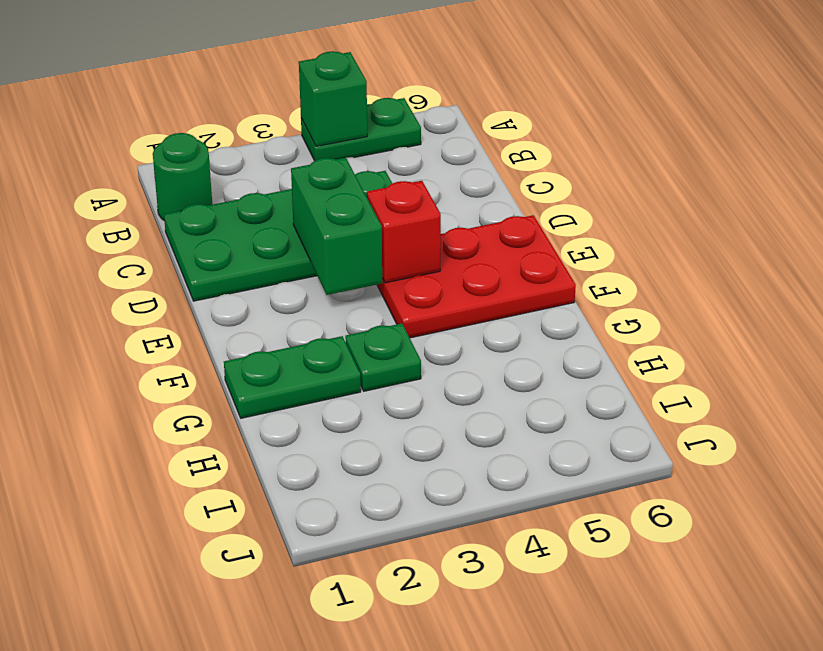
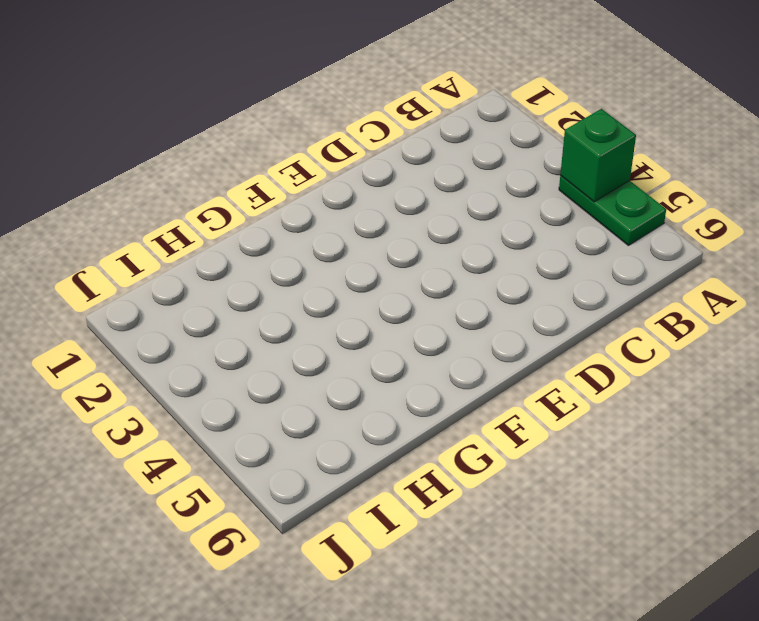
none -> green 1x1 round brick [153,133,212,220]
none -> green 2x4 plate [164,171,392,301]

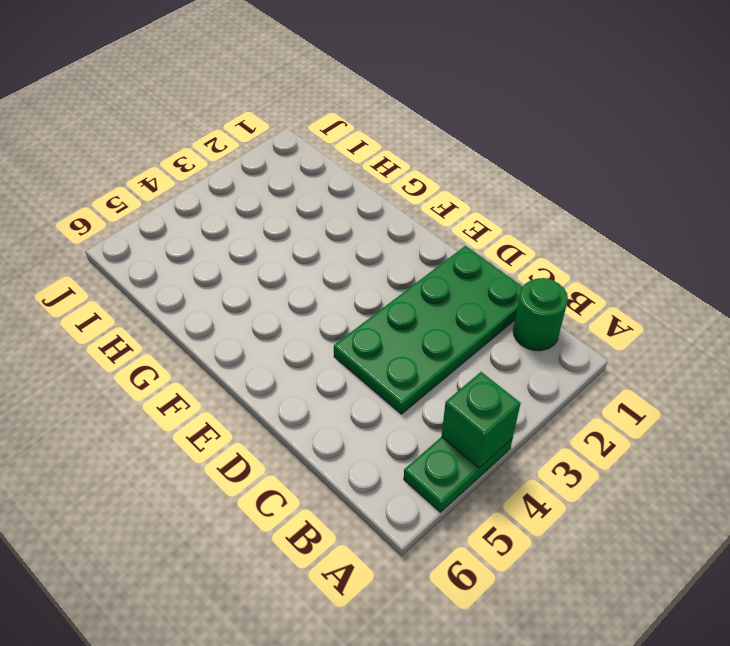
none -> red 2x3 plate [377,215,576,338]
none -> green 1x2 plate [224,336,361,418]

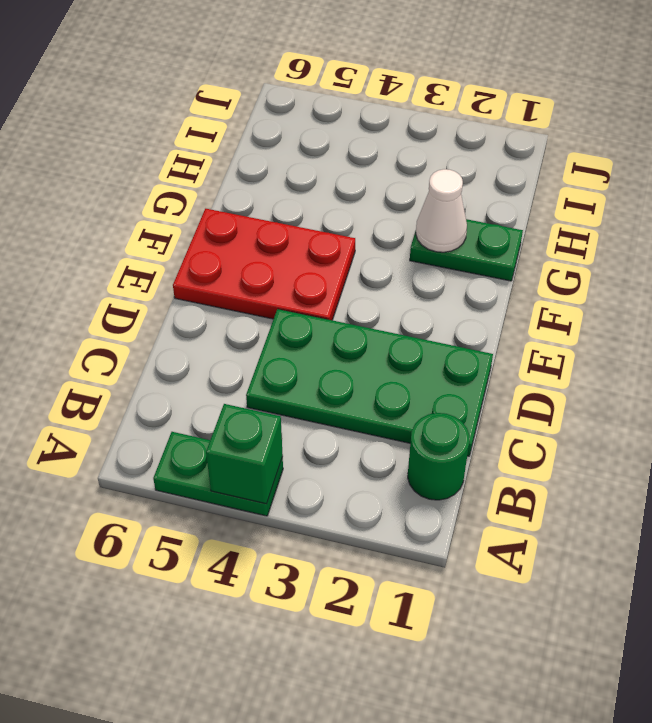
white 1x1 cone [416,169,467,252] -> none
none -> green 1x1 plate [345,324,421,391]
none -> green 1x2 brick [291,158,382,295]

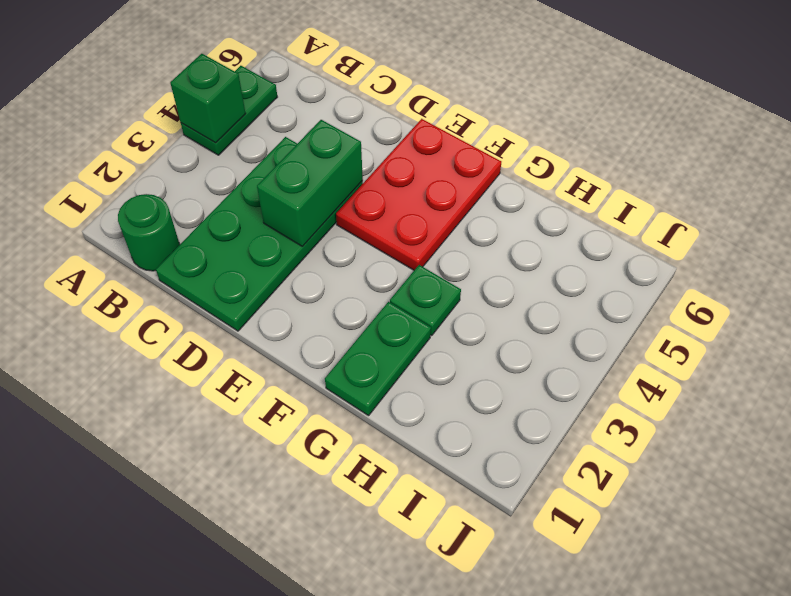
green 1x2 brick [257,120,363,247] -> green 1x2 brick turned to [291,158,382,295]
none -> red 1x1 brick [367,181,441,283]

